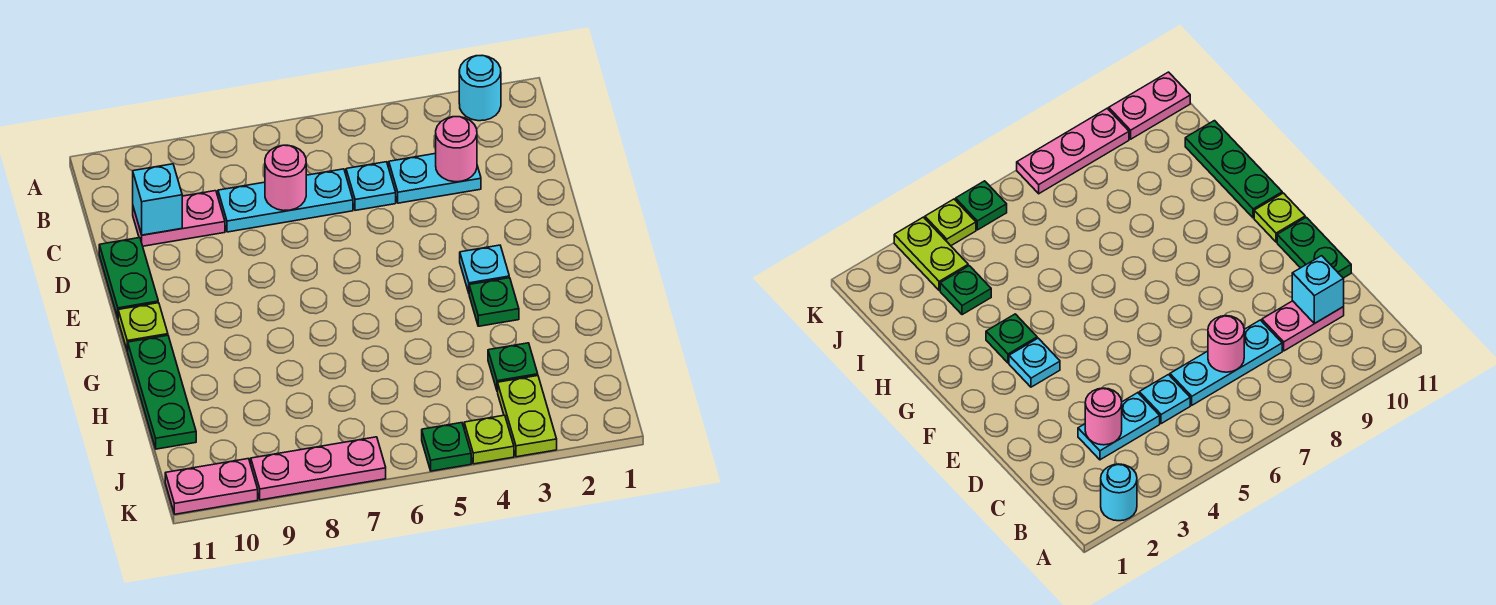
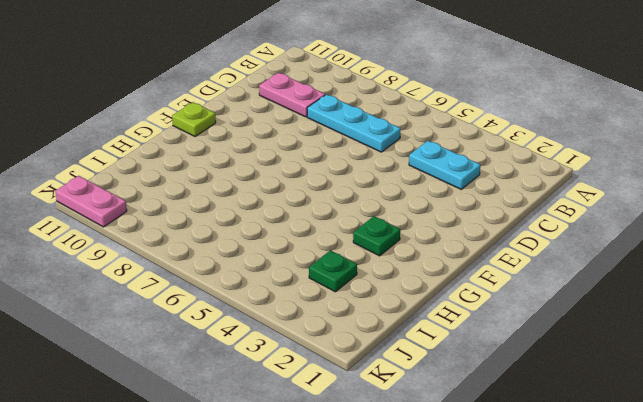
none -> cyan 1x1 round brick [459,56,501,121]
none -> cyan 1x1 plate [346,162,396,210]
none -> green 1x2 plate [99,238,158,318]

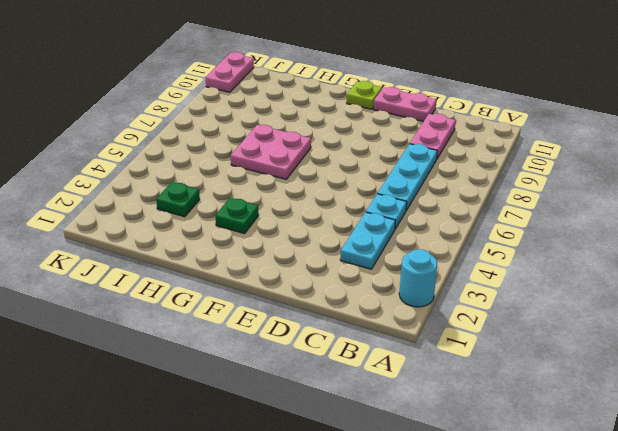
pink 1x2 plate [373,87,436,122] -> green 1x2 plate [99,238,158,318]
pink 2x2 plate [231,125,311,179] -> none
none -> cyan 1x1 plate [460,245,509,293]
none -> green 1x3 plate [128,335,196,449]
none -> lime 1x2 plate [498,376,557,457]

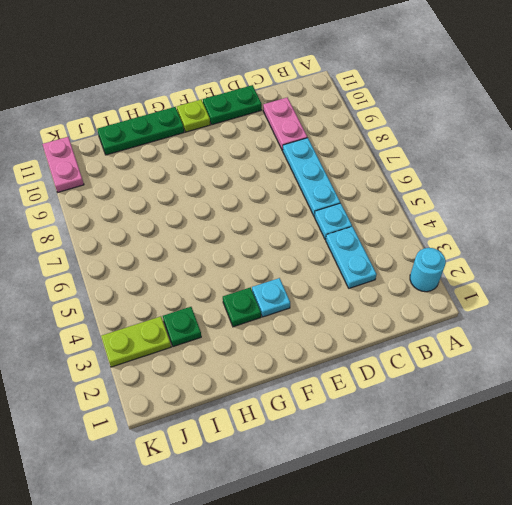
none -> lime 1x1 plate [464,415,514,464]
none -> green 1x1 plate [422,423,471,471]
none -> pink 1x3 plate [251,437,386,500]

